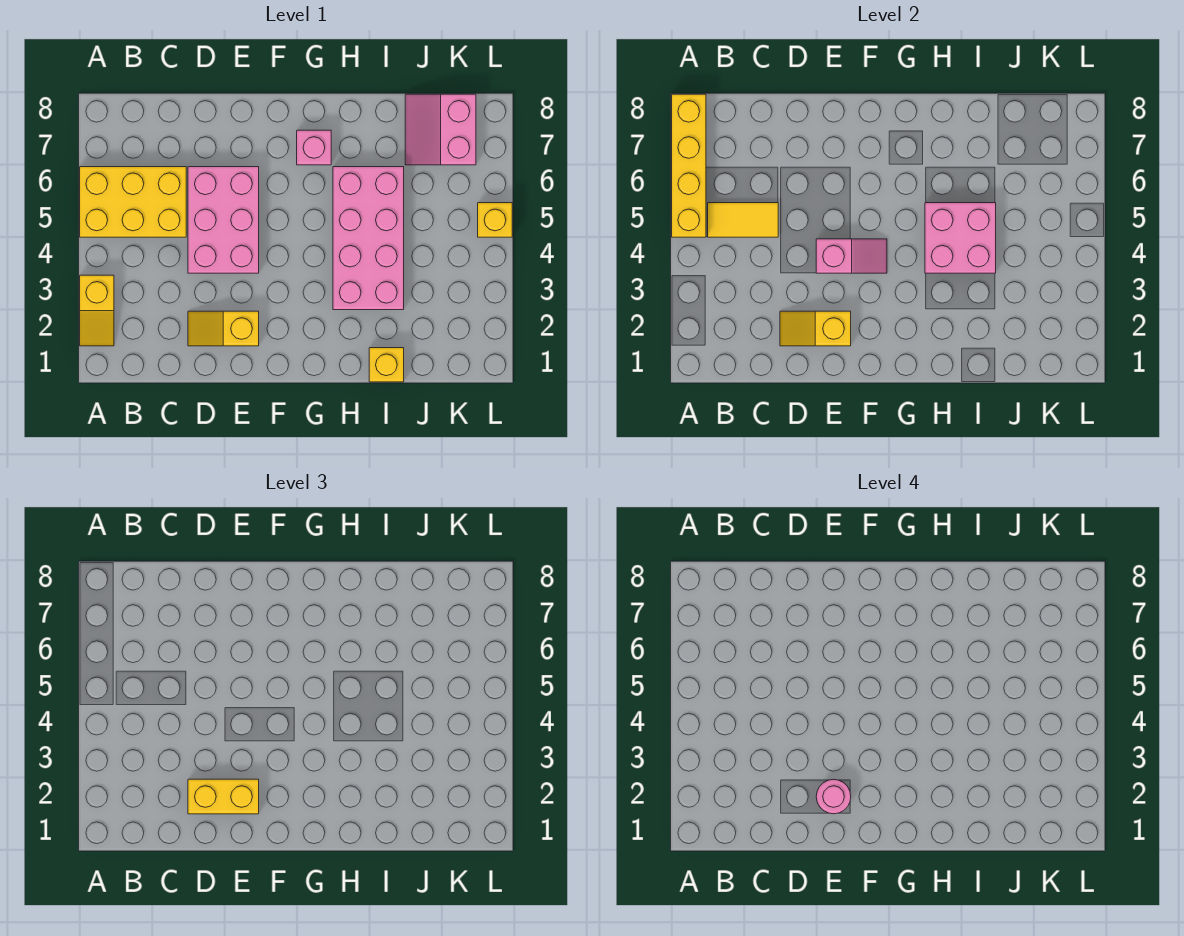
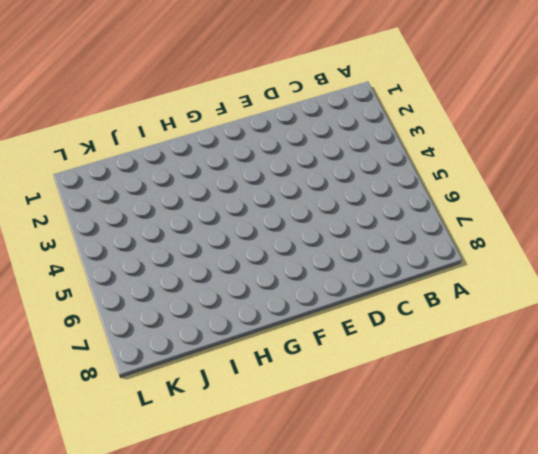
none -> yellow 1x2 slope [80,275,114,346]
none -> yellow 2x3 brick [80,167,186,237]
none -> yellow 1x2 slope [188,311,259,346]

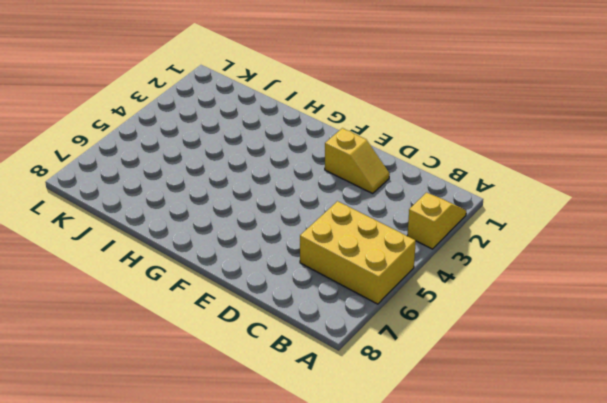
none -> pink 2x3 brick [188,167,259,273]
none -> pink 1x1 brick [297,130,331,165]
none -> pink 2x4 brick [333,167,404,310]

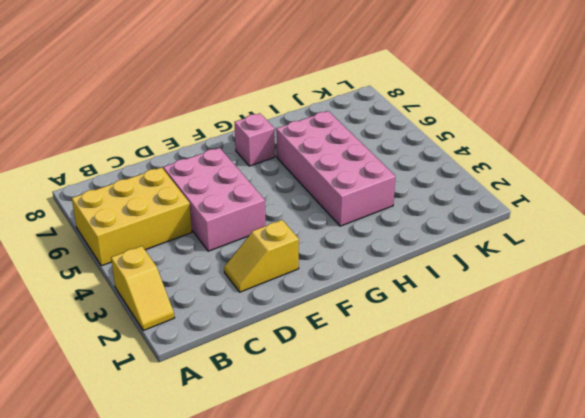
none -> yellow 1x1 brick [369,348,404,382]
none -> pink 2x2 slope [405,94,476,165]
none -> yellow 1x1 brick [478,203,512,237]

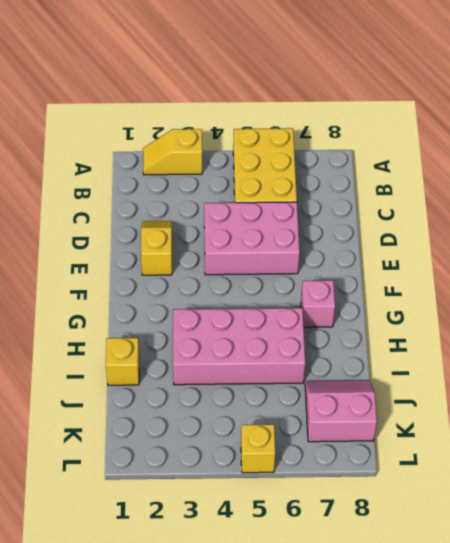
none -> yellow 1x4 brick [672,94,706,237]
none -> yellow 1x2 tile [708,203,778,237]
none -> yellow 1x2 slope [780,311,851,346]

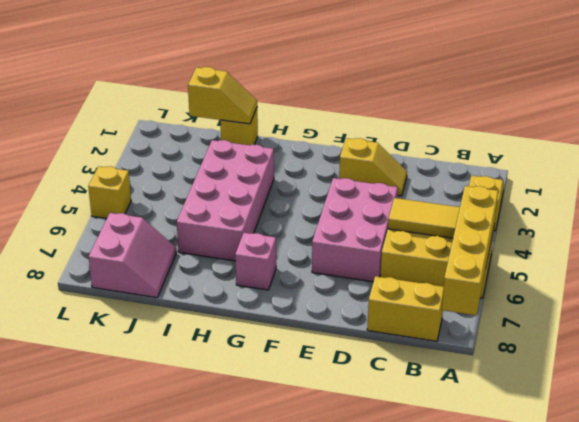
yellow 1x2 brick [367,276,444,341] -> yellow 1x2 brick moved to [188,779,259,814]
yellow 1x2 slope [188,67,257,124] -> yellow 1x2 slope moved to [780,311,851,346]
none -> pink 1x2 slope [816,239,887,273]
none -> pink 2x2 brick [925,203,996,273]
none -> pink 1x1 round brick [816,779,851,814]

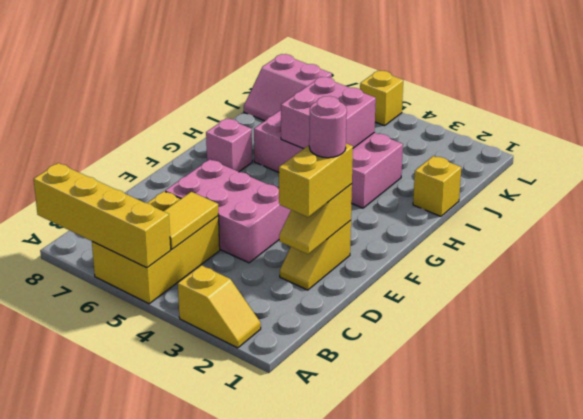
none -> pink 1x2 slope [816,239,887,273]

